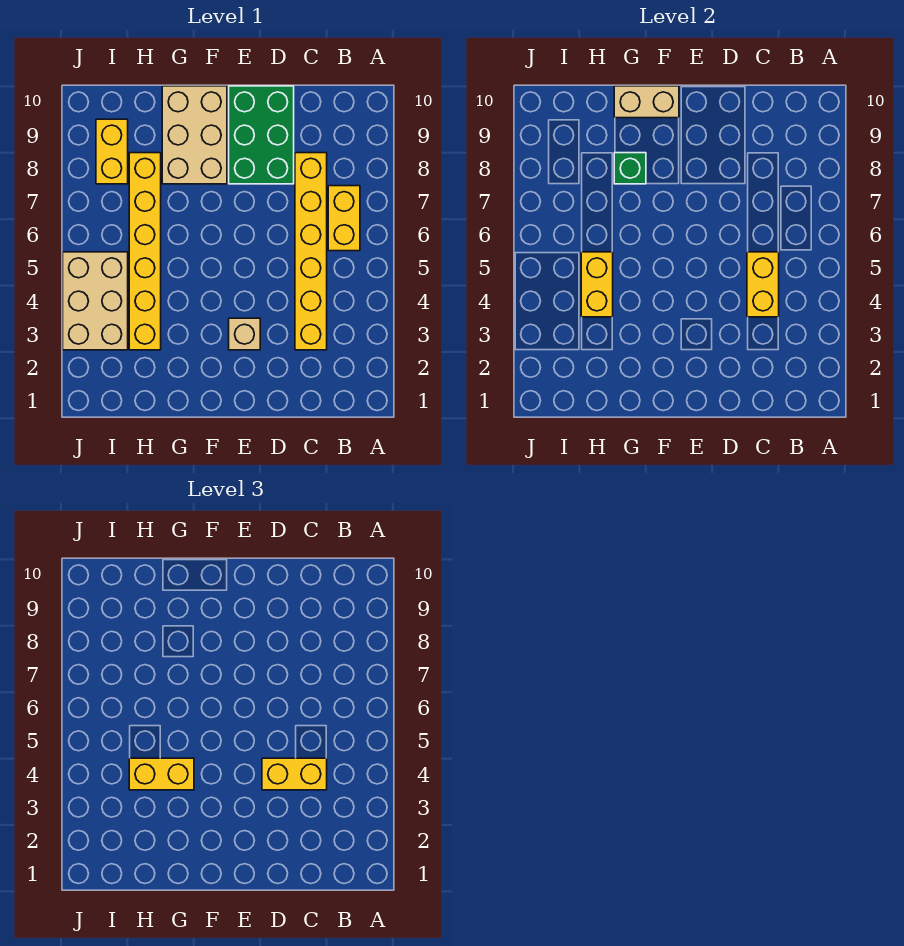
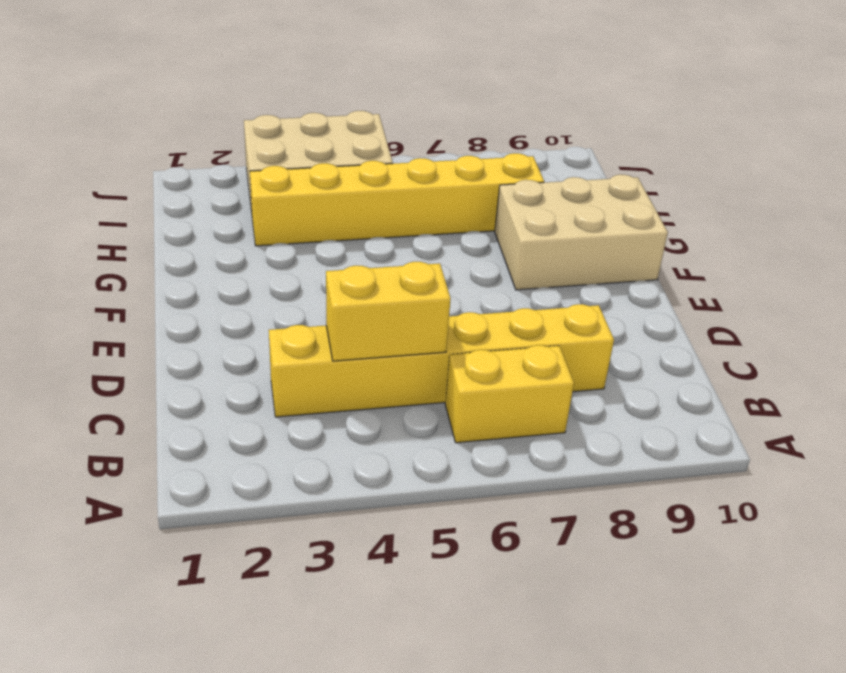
none -> green 2x3 brick [229,86,294,184]
none -> tan 1x1 brick [229,318,260,350]
none -> yellow 1x2 brick [96,119,128,184]

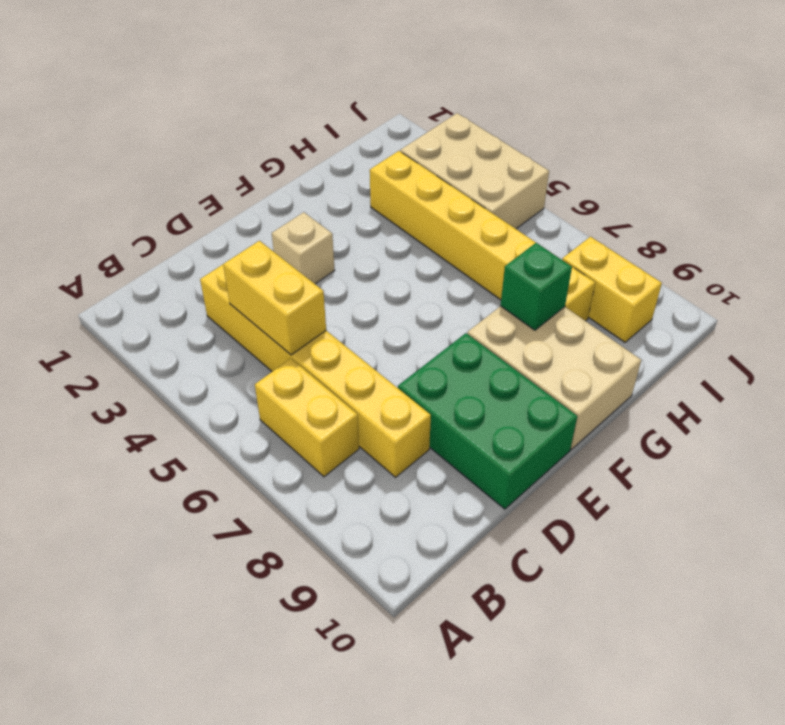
none -> tan 1x2 brick [614,86,679,118]
none -> yellow 1x2 brick [581,252,613,317]
none -> yellow 1x2 brick [262,758,327,790]

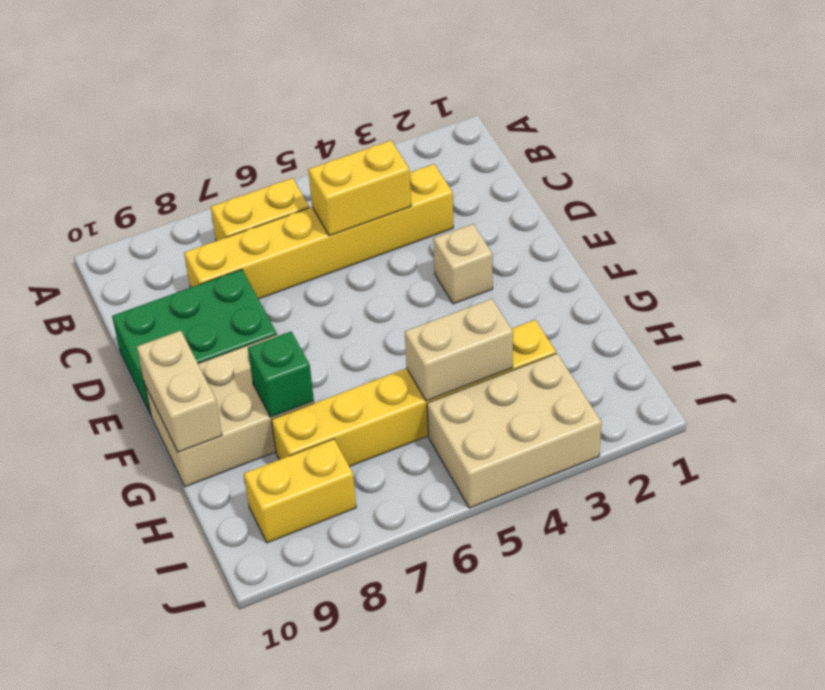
tan 1x2 brick [405,299,513,401] -> yellow 1x2 brick [581,252,613,317]
none -> yellow 1x2 brick [262,758,327,790]
none -> yellow 1x2 brick [129,758,194,790]

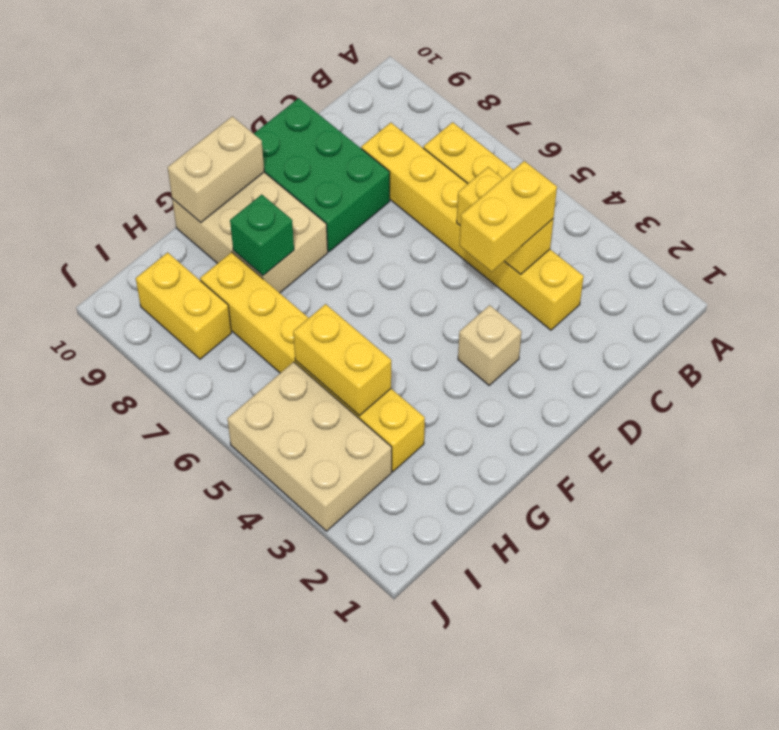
none -> yellow 1x2 brick [129,758,194,790]

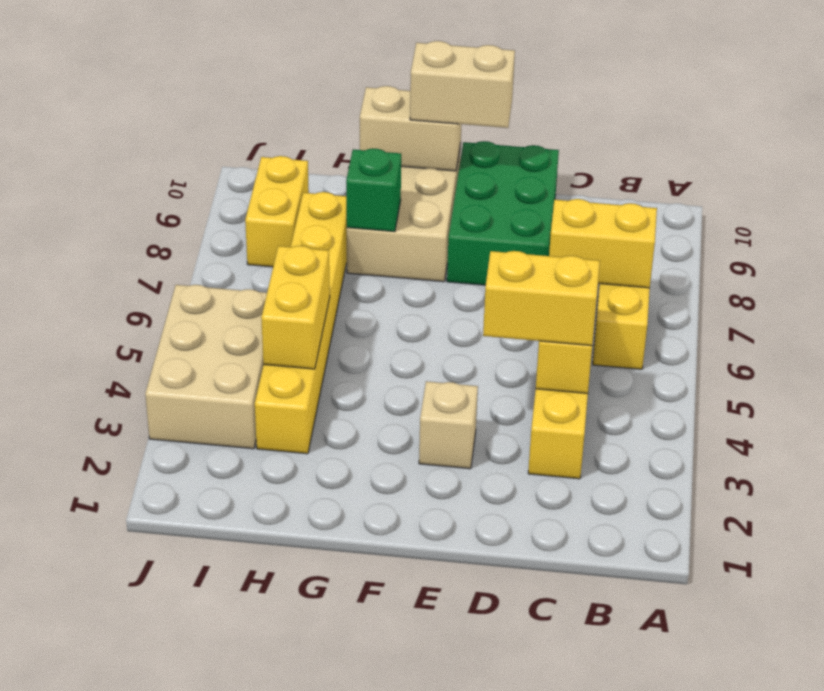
yellow 1x2 brick [549,199,657,288] -> yellow 1x2 brick moved to [129,758,194,790]
tan 1x2 brick [410,41,515,128] -> none

